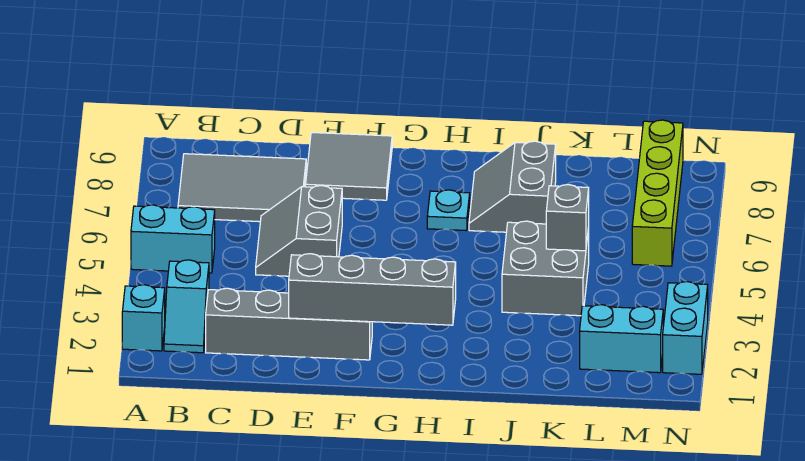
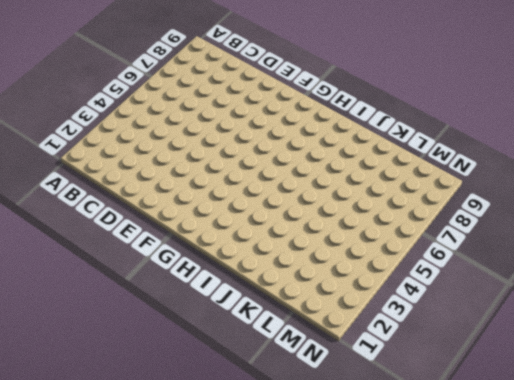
none -> cyan 1x1 brick [122,285,165,351]
none -> cyan 1x2 brick [131,205,215,273]
none -> cyan 1x2 slope [164,260,209,353]

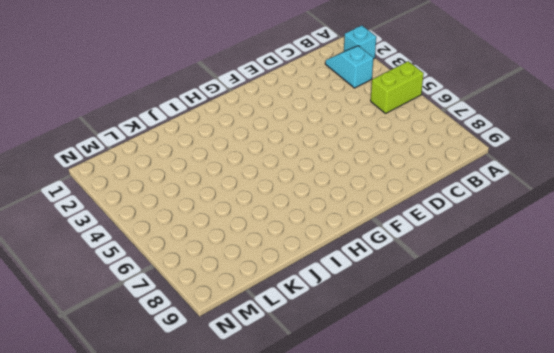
lime 1x2 brick [371,61,424,113] -> cyan 1x2 brick [131,205,215,273]
none -> grey 2x3 tile [178,154,306,222]
none -> grey 1x4 brick [206,288,372,360]
none -> grey 2x2 slope [256,186,342,276]

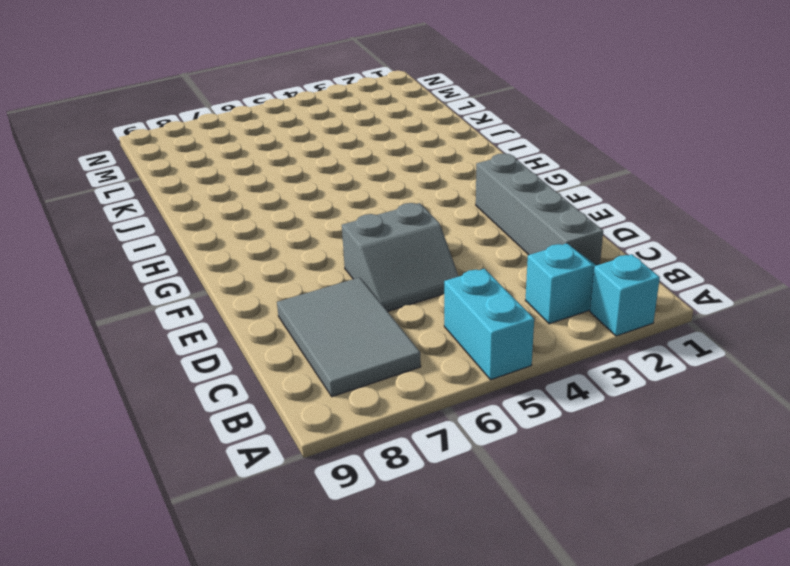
none -> grey 2x2 tile [306,132,392,200]
none -> cyan 1x1 plate [427,190,470,231]
none -> grey 2x2 slope [469,141,556,232]

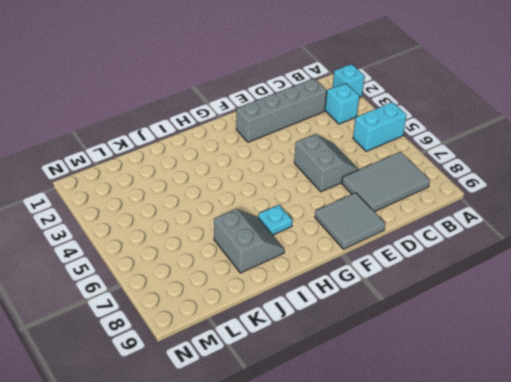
none -> grey 2x2 brick [502,221,589,316]
none -> cyan 1x2 brick [580,305,663,373]
none -> lime 1x4 brick [632,120,683,266]

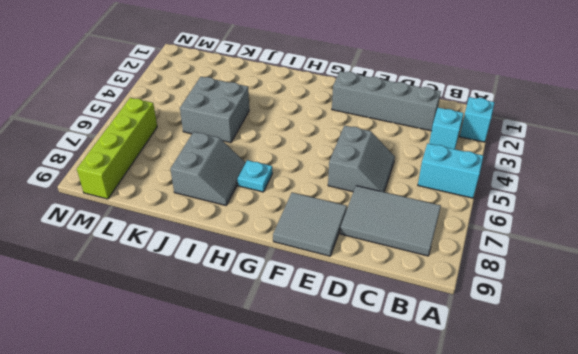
none -> cyan 1x2 brick [580,305,663,373]
none -> cyan 1x2 brick [663,282,708,374]
none -> grey 1x4 brick [289,254,456,325]

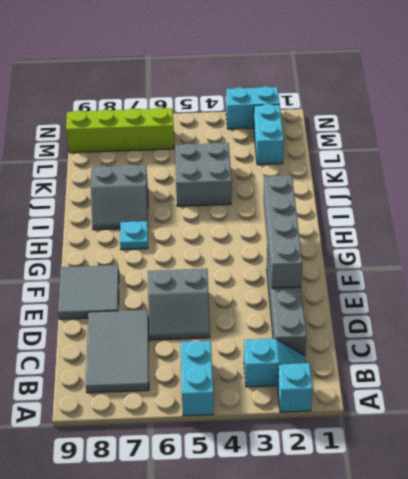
none -> grey 1x1 brick [546,185,589,251]

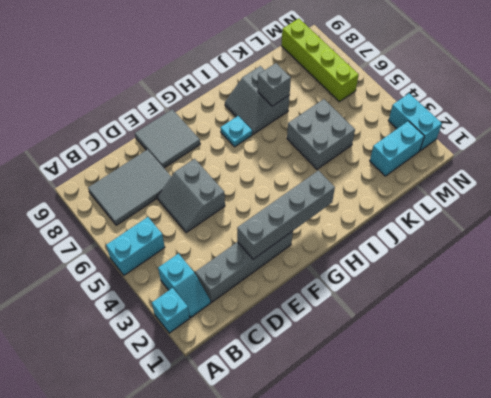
grey 1x1 brick [258,63,291,106] -> grey 1x1 brick moved to [546,185,589,251]

